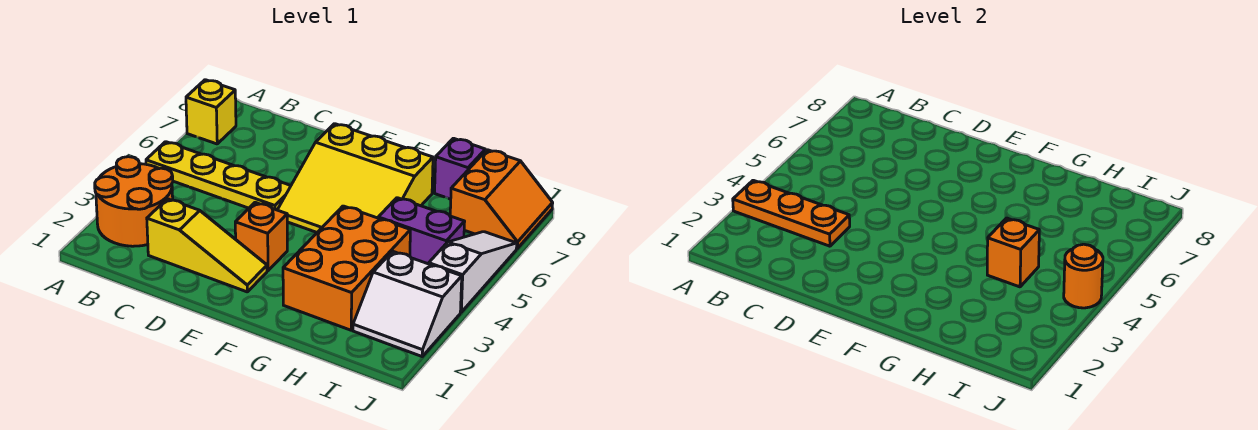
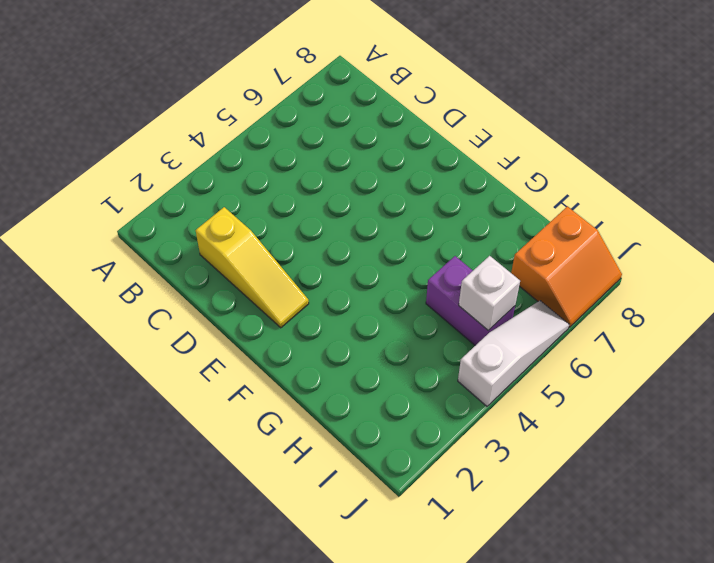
white 1x1 brick [459,256,520,330] -> none
none -> orange 2x2 round brick [95,157,173,246]
none -> yellow 1x4 plate [146,142,291,210]
none -> yellow 1x1 brick [186,80,236,144]

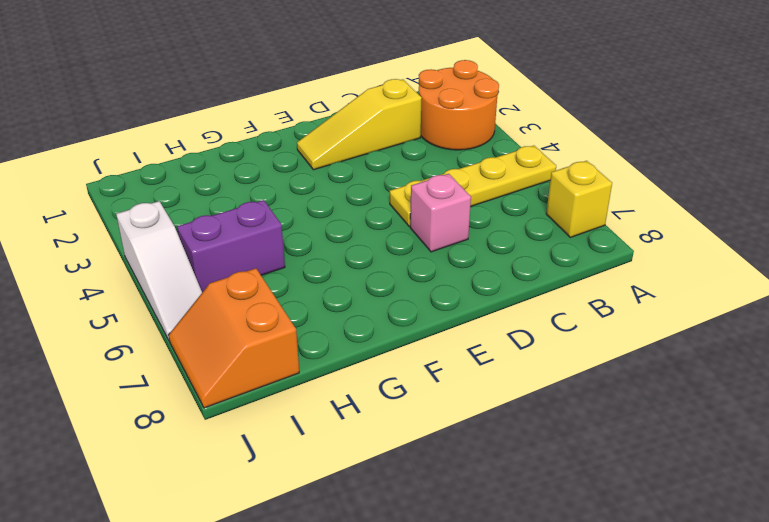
pink 1x1 brick [410,174,471,252] -> none
none -> orange 1x1 brick [235,202,287,271]
none -> yellow 3x3 slope [278,124,433,232]
none -> orange 2x3 brick [283,206,410,330]

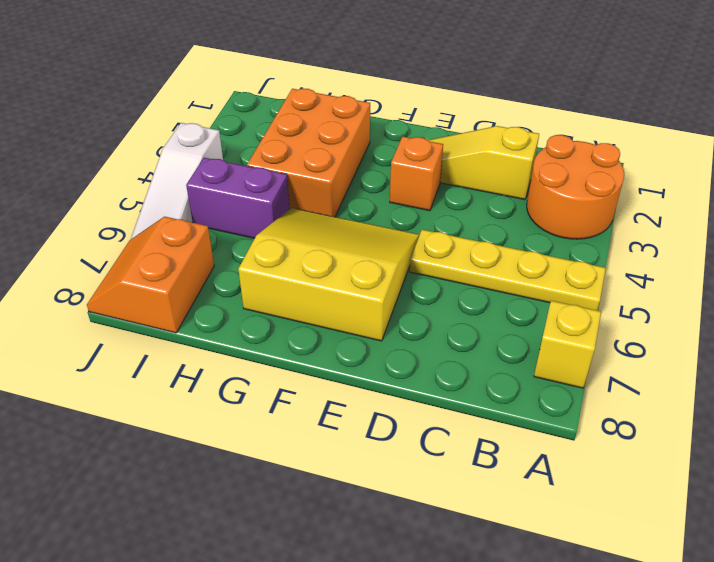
none -> purple 1x1 brick [435,138,485,199]
none -> white 2x2 slope [353,251,462,356]
none -> orange 1x3 plate [733,180,850,246]

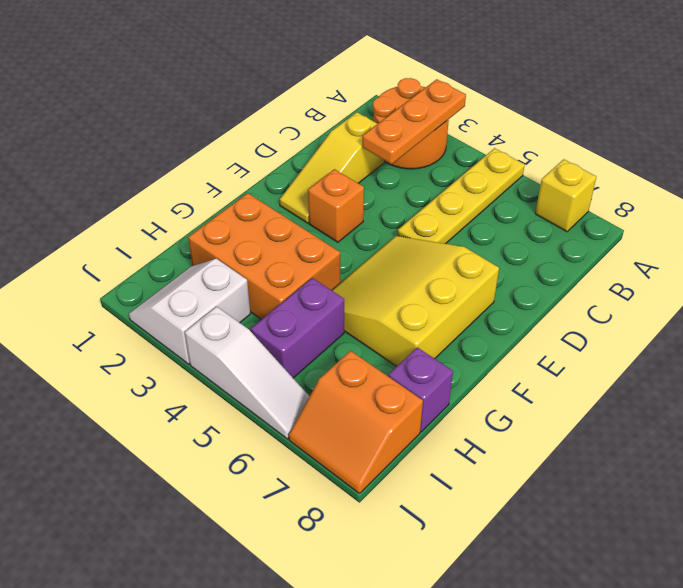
none -> orange 1x1 brick [987,218,1039,287]
none -> orange 1x1 round brick [1064,244,1103,308]

